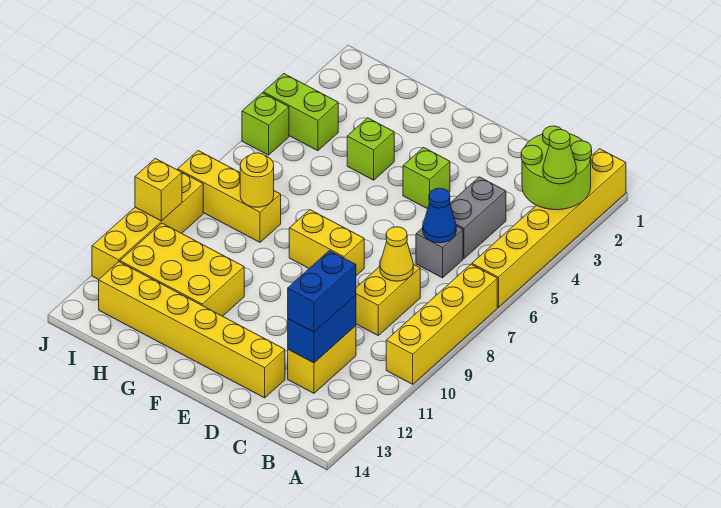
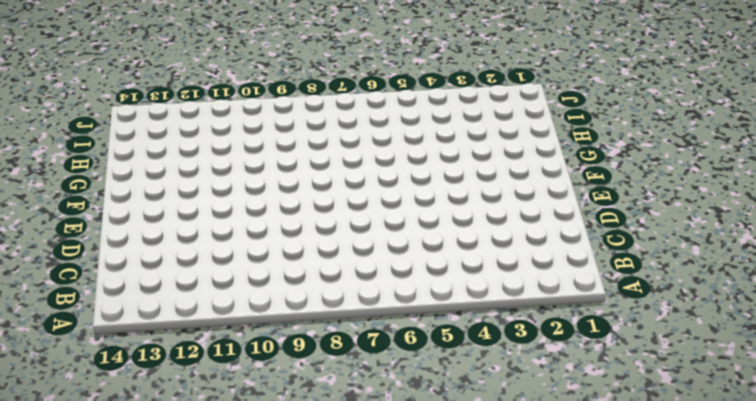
none -> yellow 1x6 brick [472,149,626,307]
none -> yellow 1x4 brick [386,264,497,384]
none -> grey 1x2 brick [450,177,506,258]

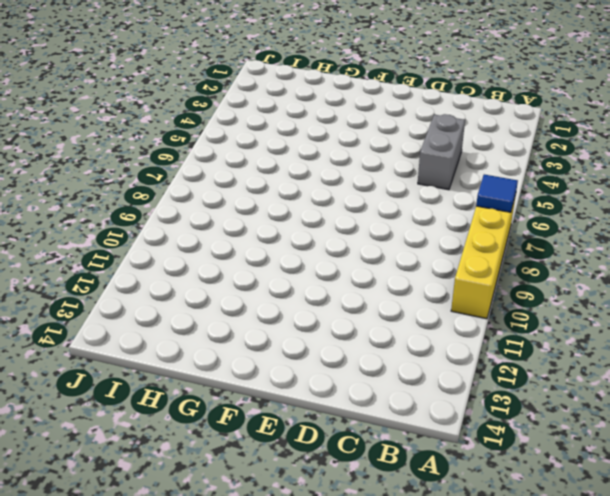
blue 1x1 tile [476,174,518,212] -> none
none -> yellow 1x6 brick [472,149,626,307]
none -> grey 1x1 brick [416,226,463,278]
none -> yellow 1x2 brick [356,264,420,335]

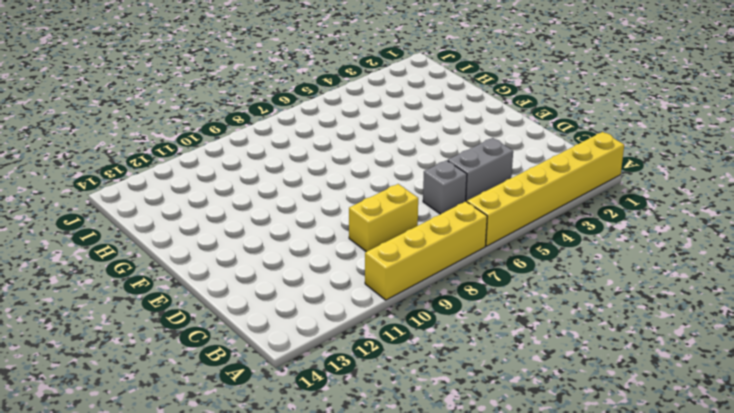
none -> yellow 1x2 brick [288,326,356,393]
none -> yellow 1x6 brick [99,262,285,398]
none -> lime 1x1 brick [403,147,450,209]

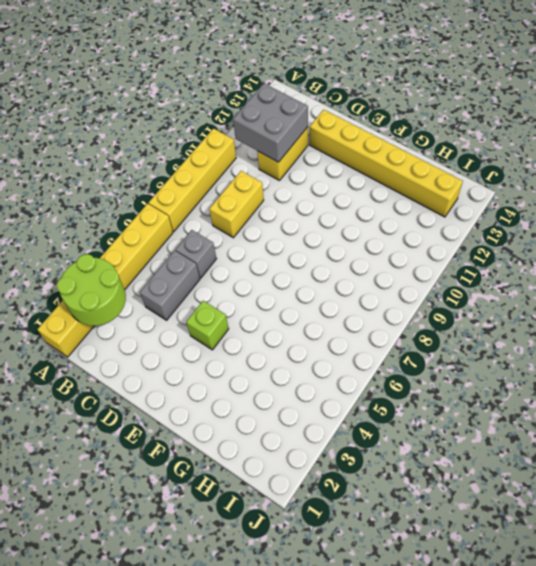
grey 2x2 brick [233,84,308,162] -> blue 1x2 brick [288,295,356,363]
none -> yellow 1x2 brick [289,210,364,276]
none -> lime 1x1 brick [347,118,394,180]
none -> yellow 2x3 brick [120,223,244,316]

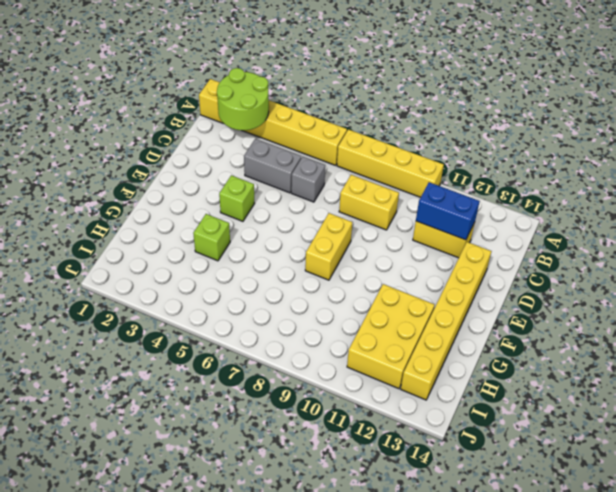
none -> yellow 1x3 brick [178,151,281,242]
none -> lime 1x2 brick [263,74,338,151]
none -> lime 1x1 brick [242,93,289,155]

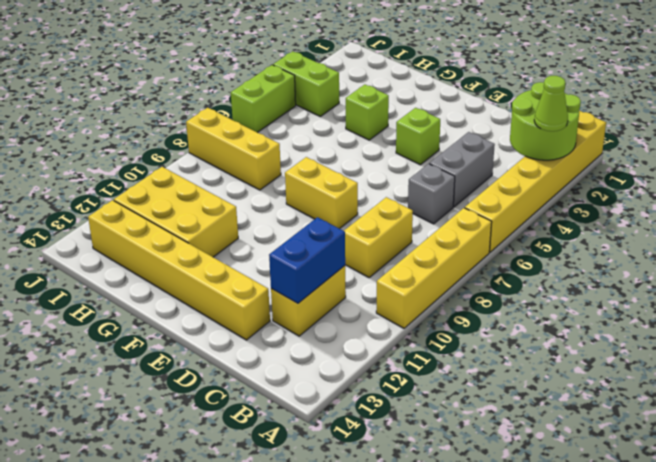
lime 1x2 brick [231,65,296,133] -> lime 1x1 brick [242,93,289,155]
none -> yellow 1x4 brick [92,173,203,280]
none -> blue 1x1 cone [423,188,456,243]
none -> yellow 1x1 cone [380,227,413,281]

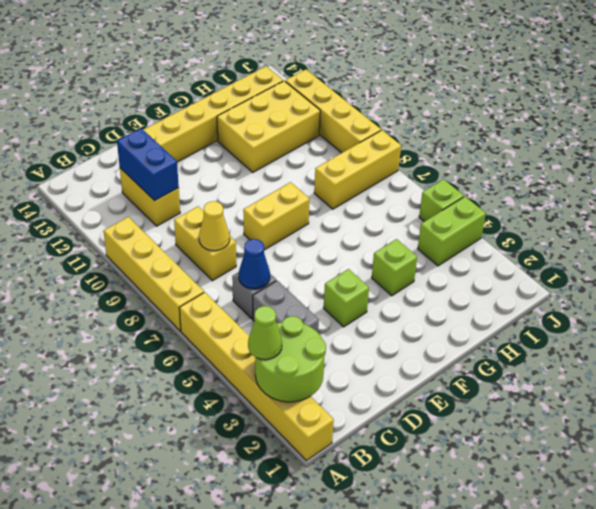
none -> yellow 1x1 round brick [240,153,274,207]
none -> yellow 1x1 brick [135,159,182,221]
none -> blue 1x2 brick [288,251,356,332]

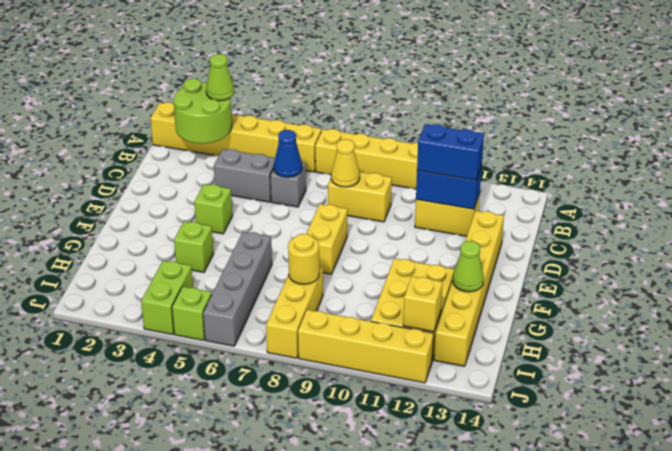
grey 1x4 brick [203,232,272,346] -> none
lime 1x1 cone [453,241,484,292] -> none
yellow 1x1 brick [403,276,443,332] -> yellow 1x1 brick moved to [135,159,182,221]

